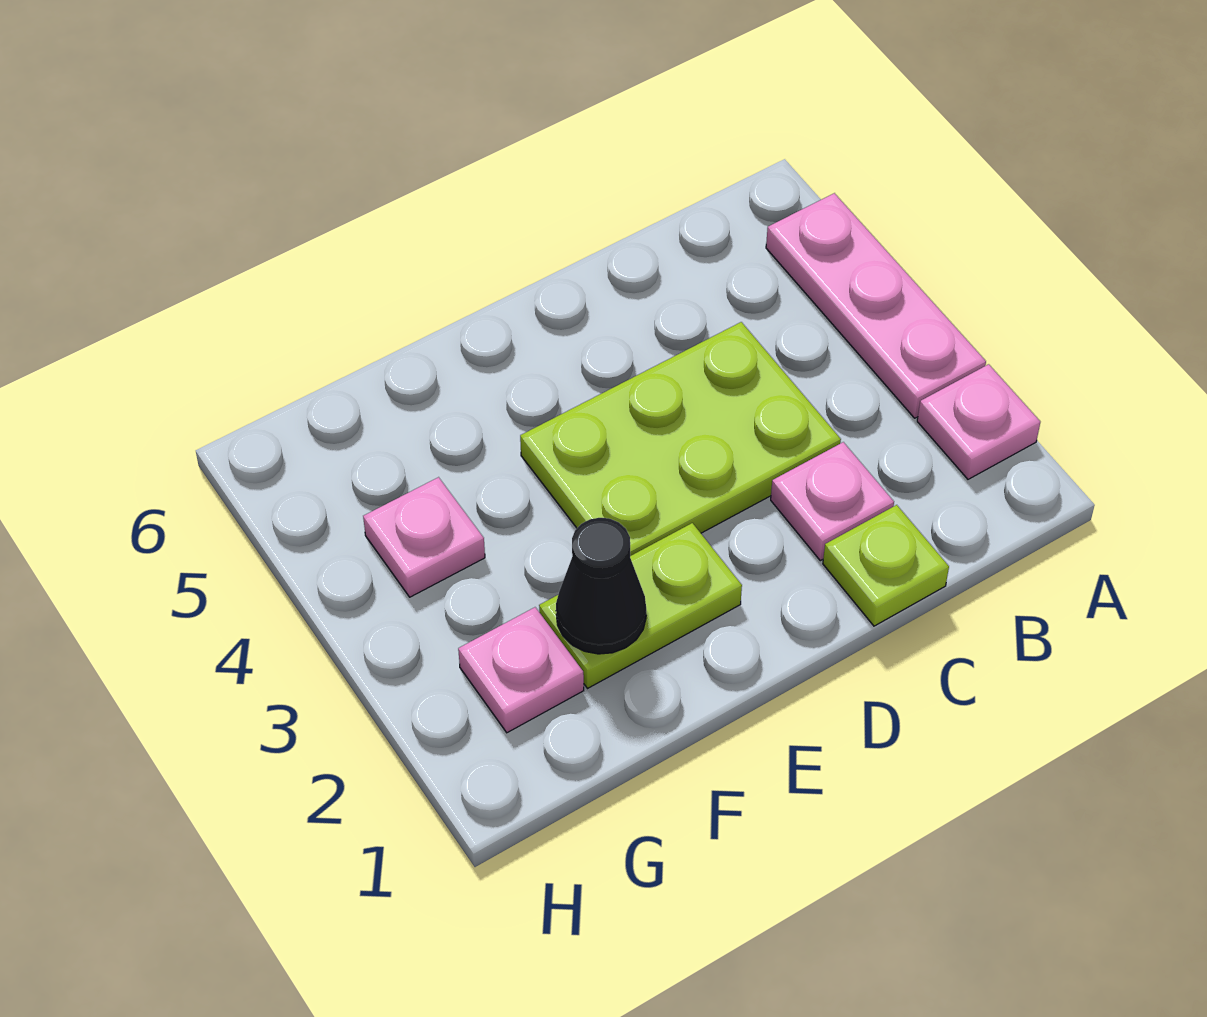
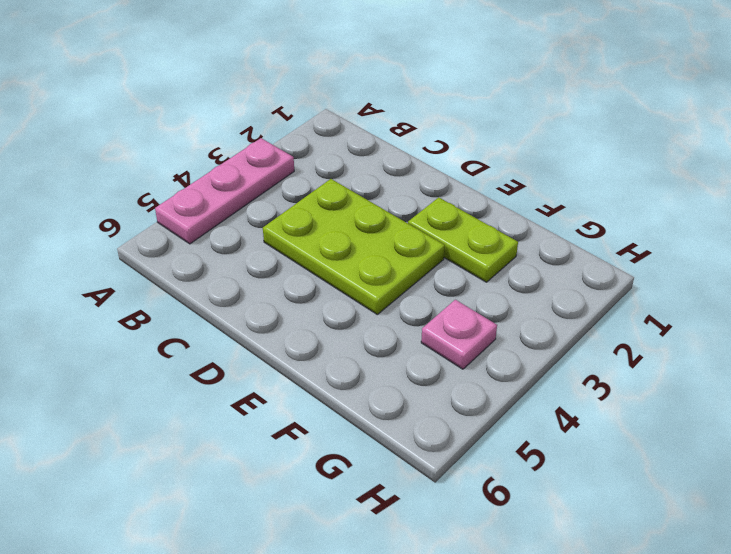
none -> pink 1x1 plate [917,364,1040,479]
none -> lime 1x1 plate [823,505,949,626]

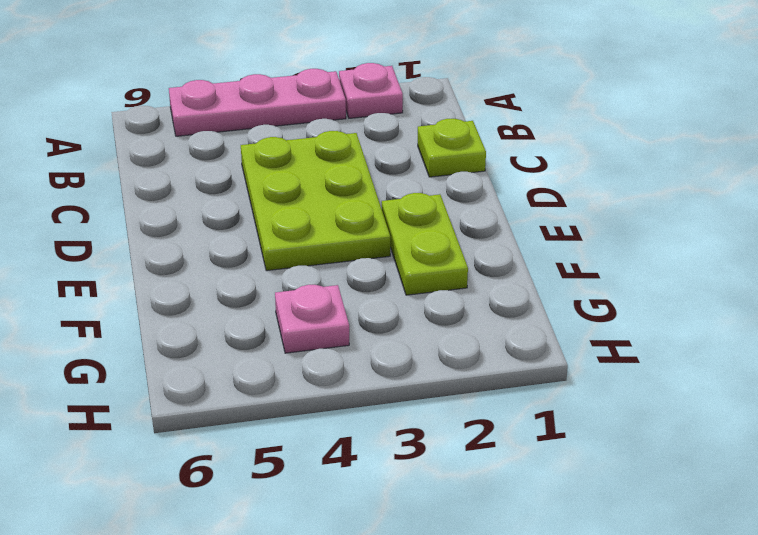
none -> pink 1x1 plate [771,442,894,561]
none -> pink 1x1 plate [458,607,584,733]

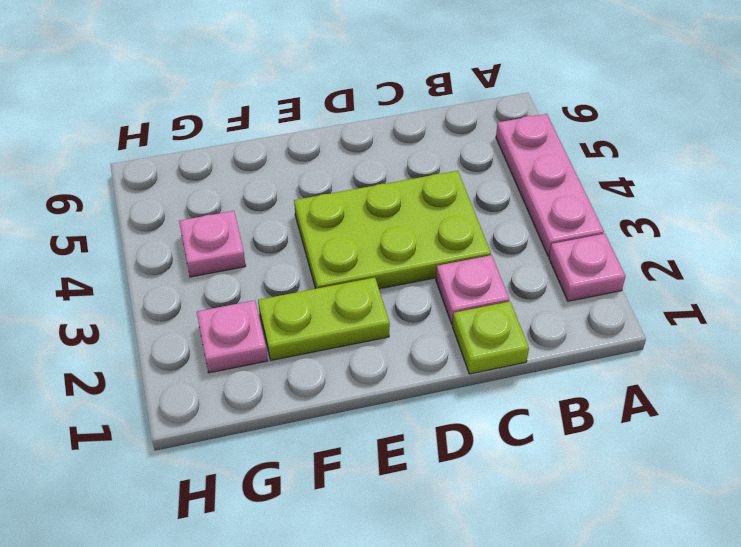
none -> black 1x1 cone [556,518,646,654]

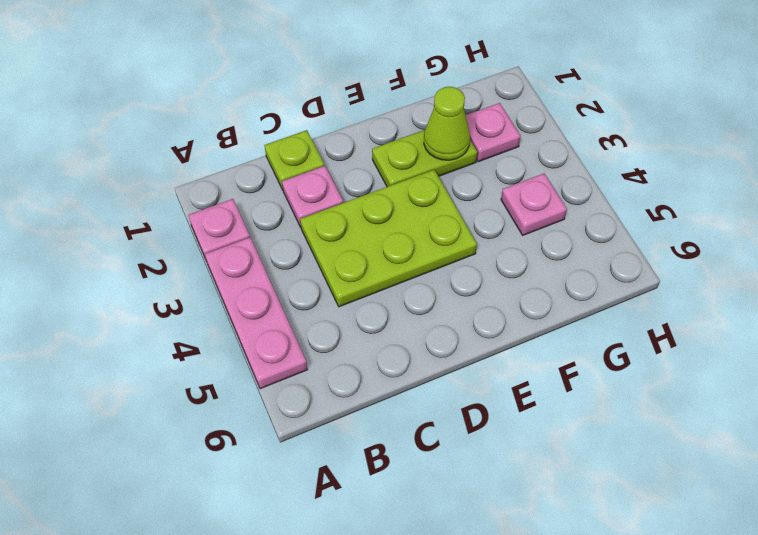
lime 1x1 cone [424,87,470,160] -> black 1x1 cone [556,518,646,654]

